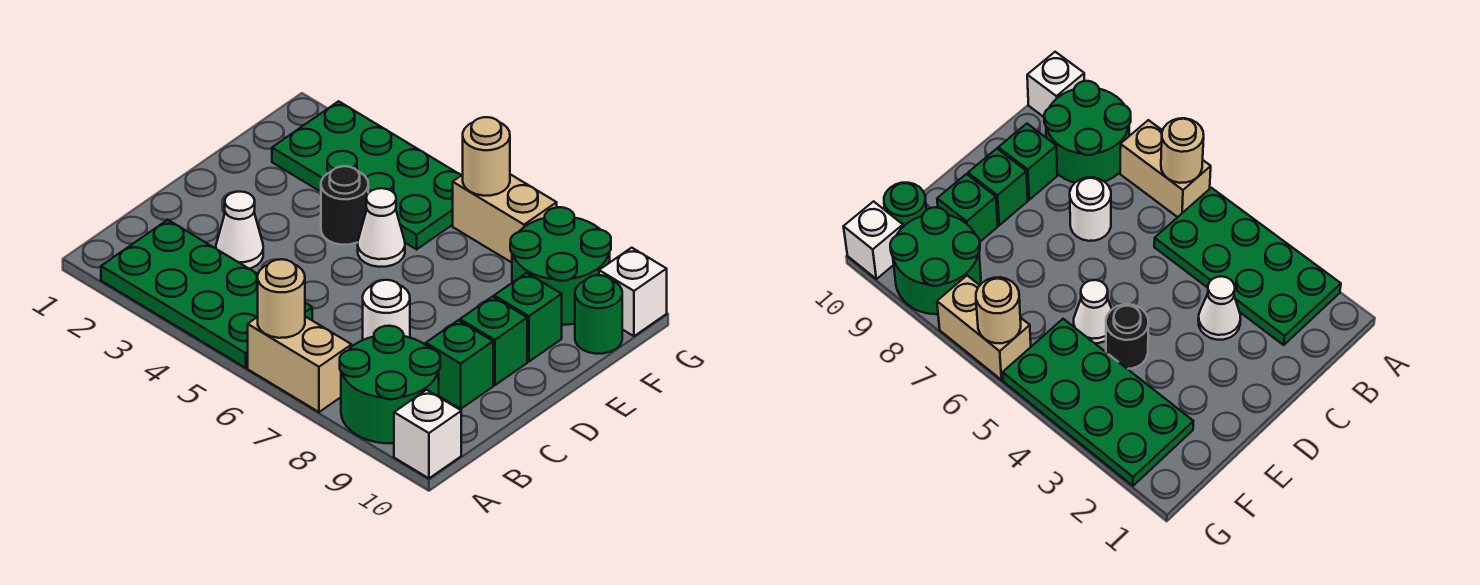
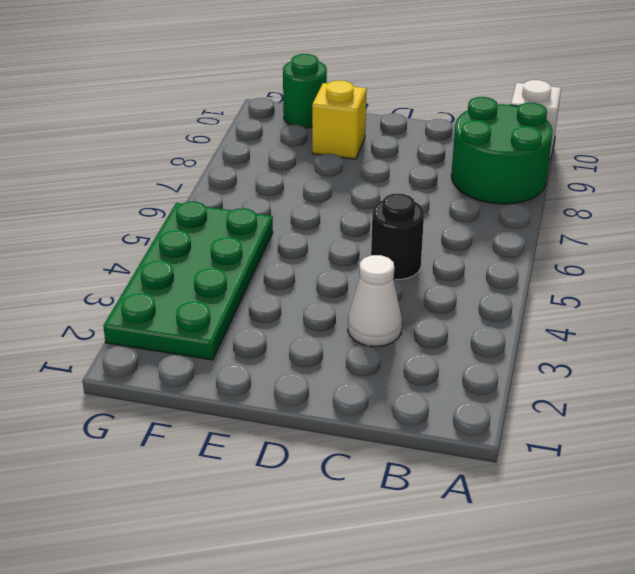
black 1x1 round brick [371,194,424,280] -> black 1x1 round brick moved to [321,166,368,245]
yellow 1x1 brick [312,80,367,159] -> green 1x1 brick [494,273,562,361]
none -> green 2x4 plate [101,220,312,368]
none -> tan 1x2 brick [248,317,352,412]
none -> white 1x1 round brick [363,280,410,340]

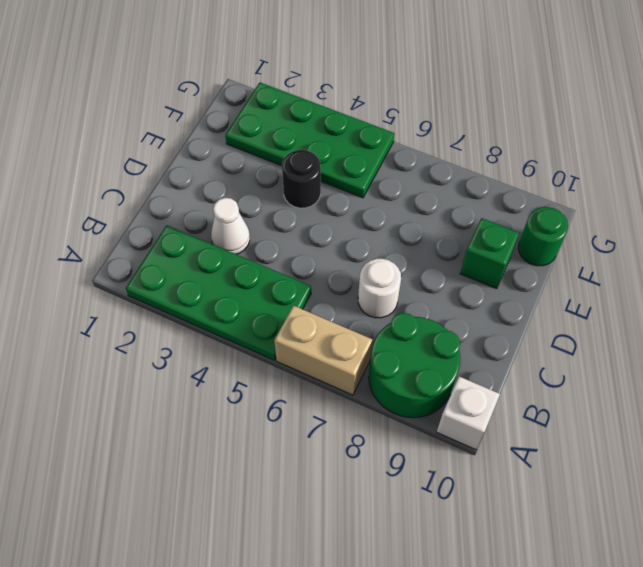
none -> green 1x1 brick [426,320,493,409]
none -> green 1x1 brick [460,297,527,385]
none -> white 1x1 cone [358,188,405,267]

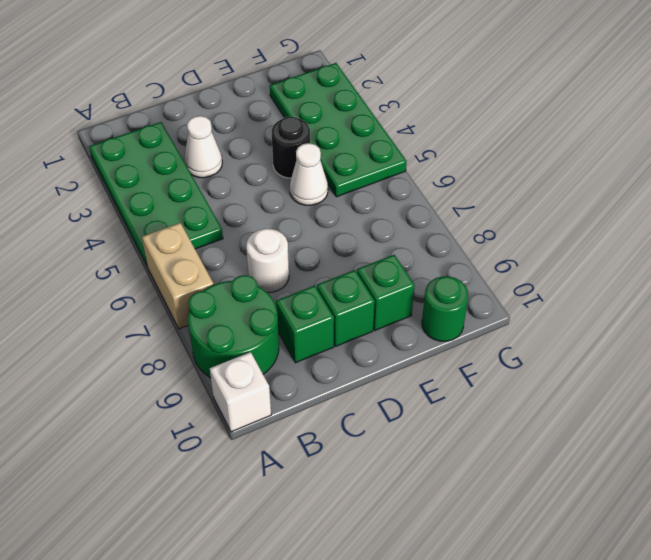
none -> green 2x2 round brick [510,207,611,325]
none -> tan 1x2 brick [453,174,557,263]
none -> white 1x1 brick [599,248,667,336]

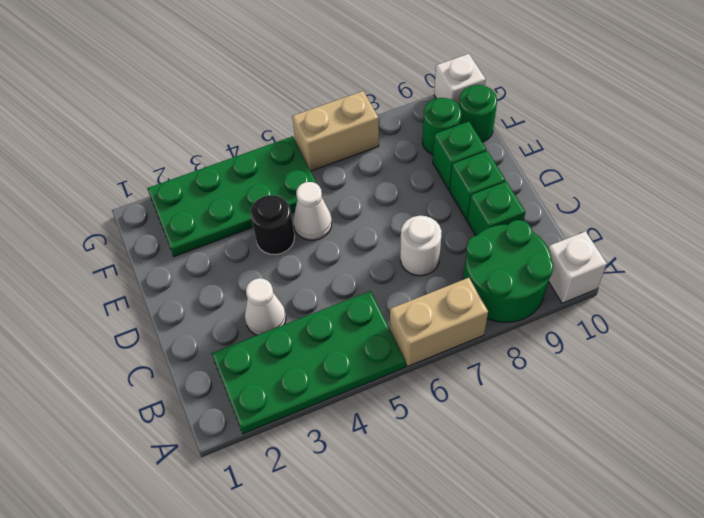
green 1x1 round brick [422,98,461,155] -> green 2x2 round brick [510,207,611,325]
none -> tan 1x1 round brick [258,259,305,338]
none -> tan 1x1 round brick [463,117,510,196]

